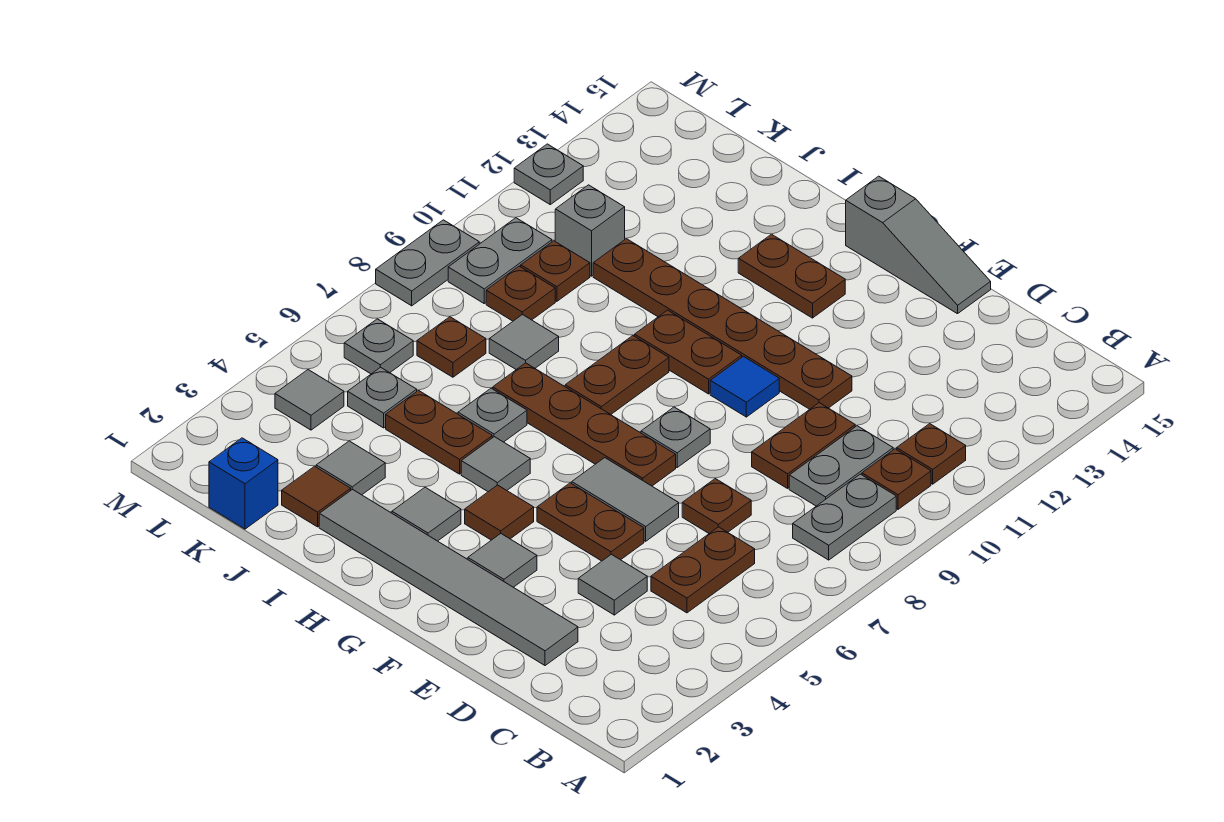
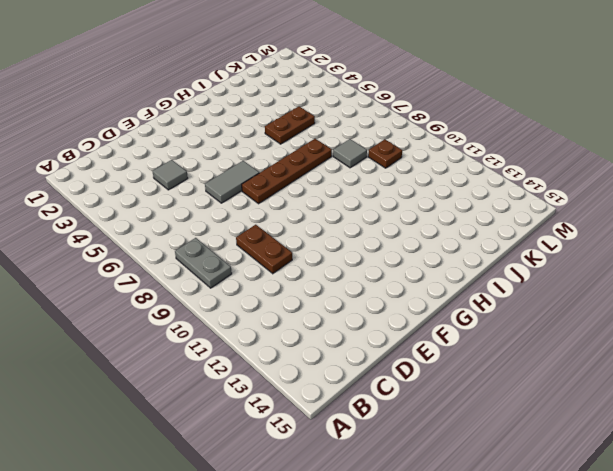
none -> brown 1x1 plate [862,449,931,509]
none -> brown 1x1 plate [897,424,966,484]
none -> brown 1x2 plate [651,527,755,613]
none -> grey 1x2 plate [789,426,893,506]

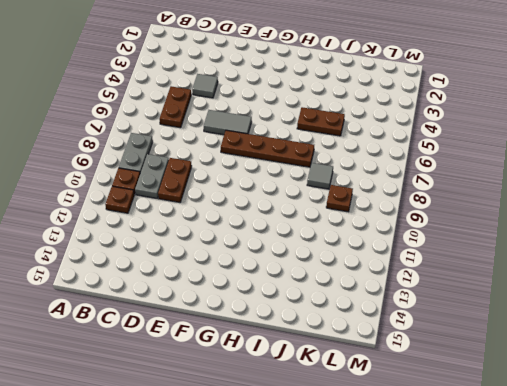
none -> grey 1x6 tile [319,489,578,666]
none -> brown 1x1 plate [682,479,751,533]
none -> brown 1x2 plate [537,483,644,561]
none -> brown 1x6 plate [593,239,852,409]

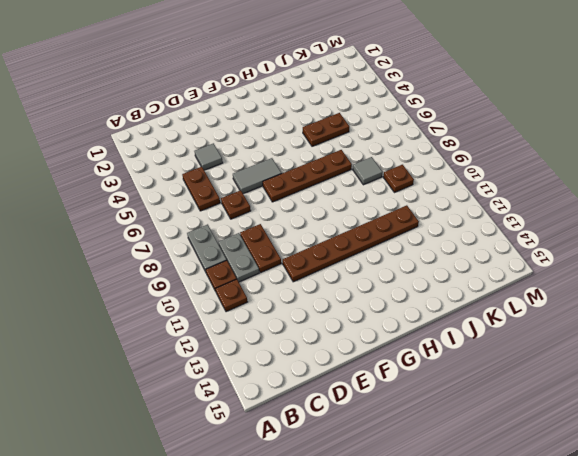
none -> grey 1x6 tile [319,489,578,666]
none -> brown 1x2 plate [537,483,644,561]
none -> grey 1x3 slope [846,176,991,314]
none -> grey 1x1 tile [468,534,537,587]

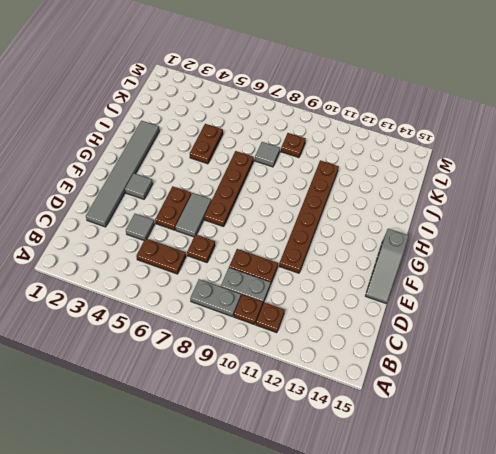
none -> grey 1x1 plate [641,407,710,467]
none -> blue 1x1 tile [710,356,779,417]
none -> brown 1x1 tile [465,485,534,540]
none -> brown 1x2 plate [635,310,742,394]

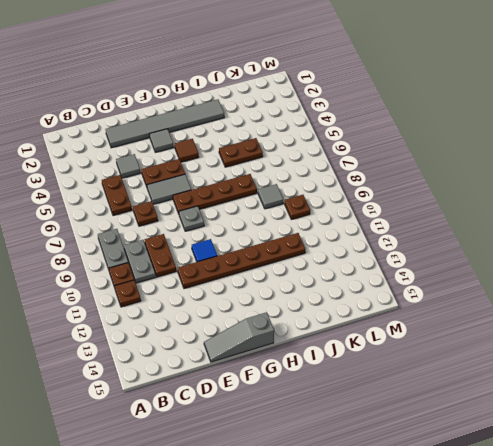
none -> brown 1x2 plate [635,310,742,394]
none -> brown 1x2 plate [738,234,845,318]
none -> grey 1x1 tile [392,487,461,541]
none -> grey 1x1 tile [461,437,530,492]

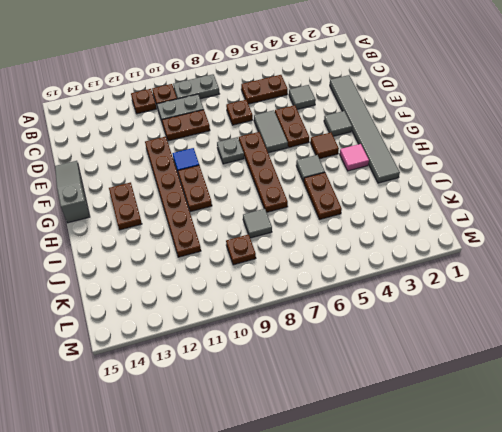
pink 1x1 tile [340,144,369,171] -> grey 1x1 tile [392,487,461,541]
none -> brown 1x2 plate [565,336,669,415]
none -> grey 1x1 plate [458,388,527,442]
none -> brown 1x1 tile [282,466,351,527]
none -> grey 1x1 tile [316,441,385,495]

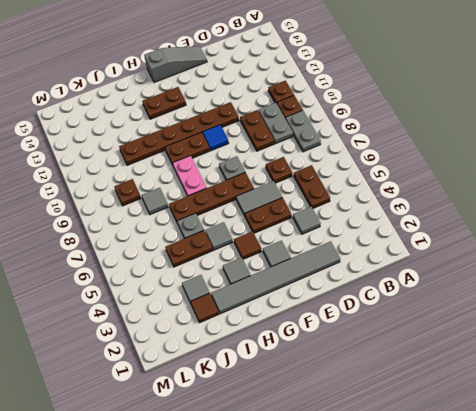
pink 1x2 plate [173,156,207,196] -> brown 1x2 plate [565,336,669,415]
none -> blue 1x1 brick [209,438,278,529]
none -> grey 1x1 plate [348,367,417,428]
none -> brown 1x1 plate [417,317,486,377]
none -> brown 1x1 plate [521,241,590,301]

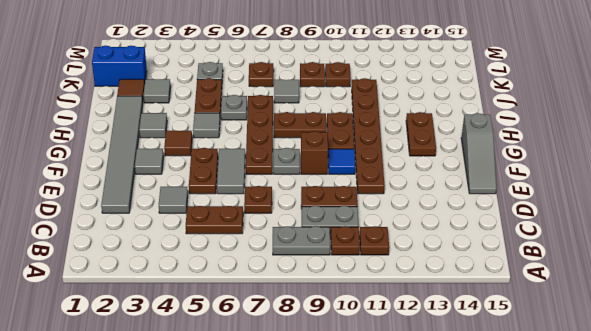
brown 1x1 brick [301,131,328,174] -> none
blue 1x2 brick [92,45,147,86] -> blue 1x1 brick [209,438,278,529]
none -> grey 1x1 brick [555,185,625,276]
none -> grey 1x1 tile [275,370,344,430]
none -> grey 1x1 plate [344,319,413,374]
none -> grey 1x2 plate [448,218,552,303]

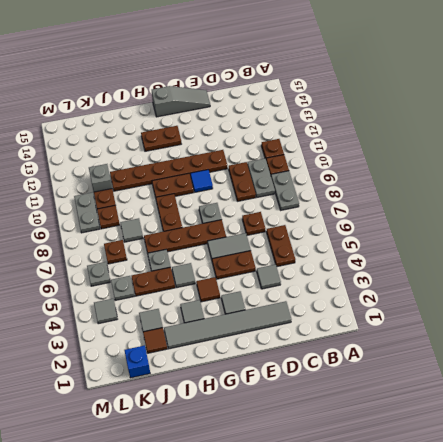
none -> grey 1x2 plate [376,220,479,306]
none -> grey 1x1 plate [514,144,583,205]

